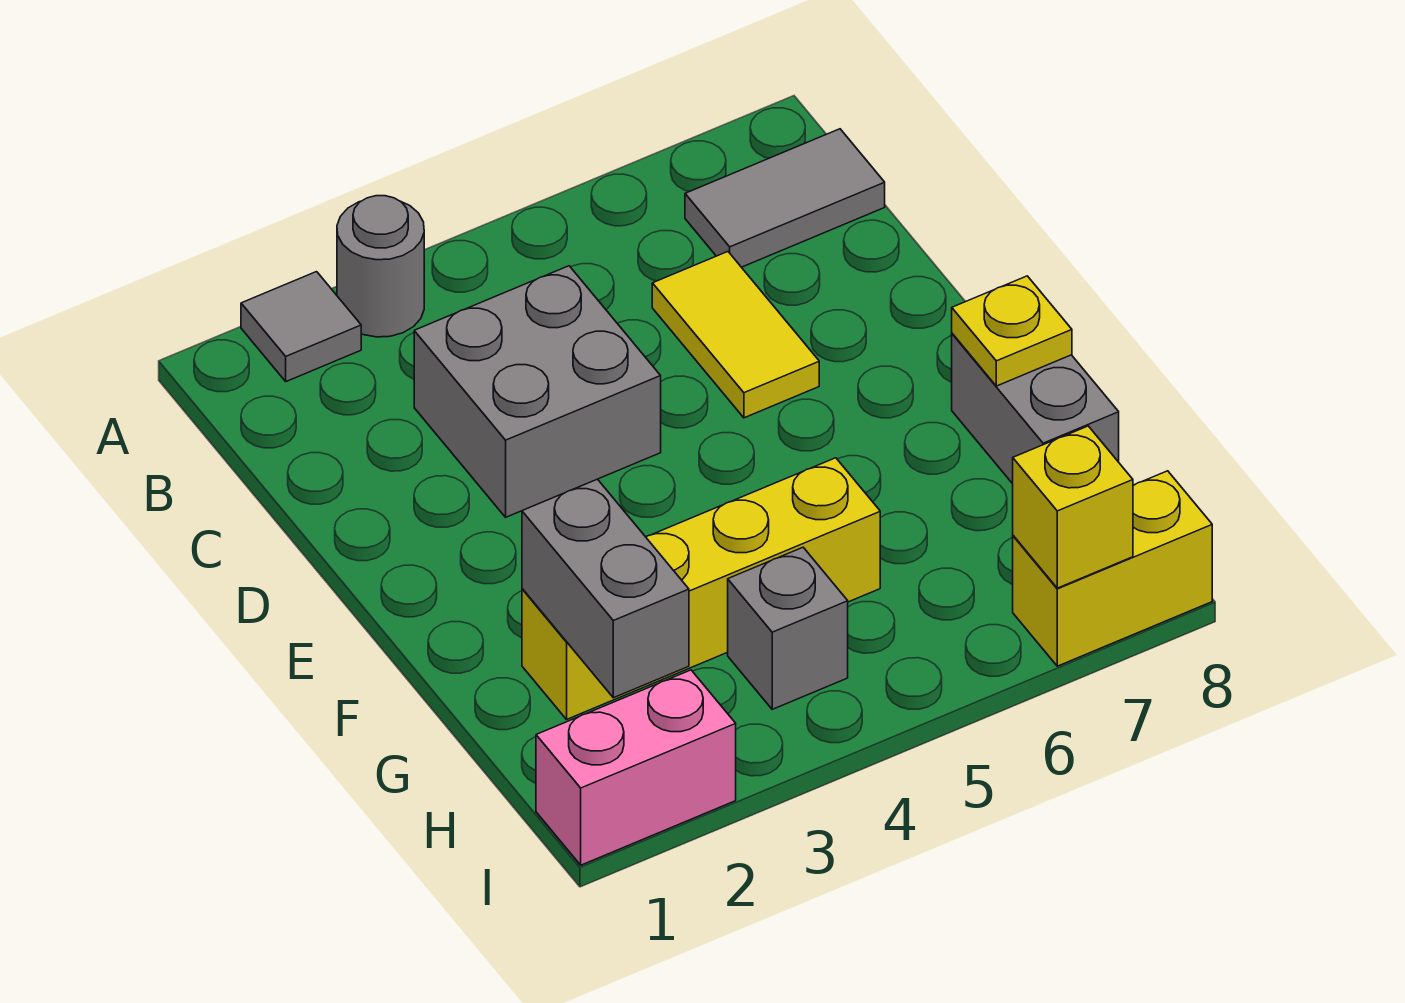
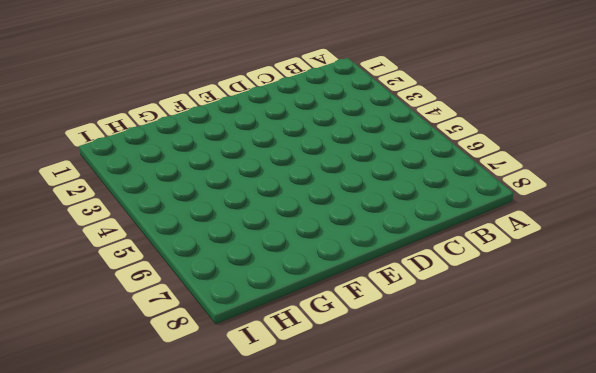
none -> grey 1x1 tile [241,272,361,381]
none -> grey 1x1 round brick [337,196,424,337]
none -> grey 1x2 tile [685,129,885,267]

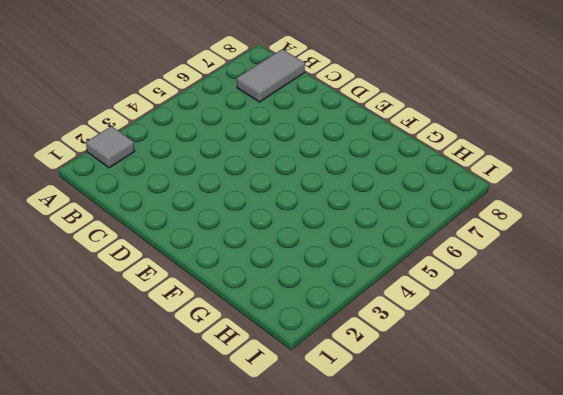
none -> grey 1x1 round brick [337,196,424,337]
none -> grey 2x2 brick [414,266,661,517]
none -> yellow 1x2 tile [652,252,819,418]

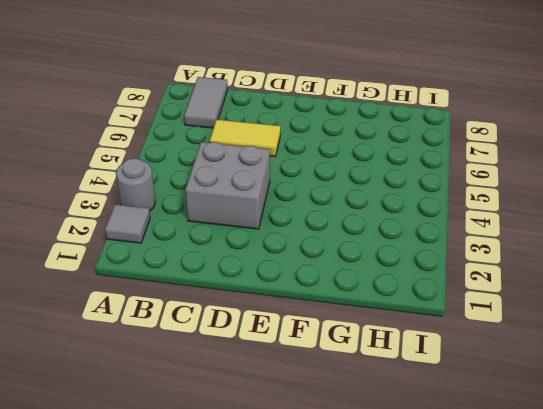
none -> grey 1x2 brick [952,334,1119,484]
none -> yellow 1x4 brick [522,458,880,719]
none -> grey 1x1 brick [728,547,848,709]

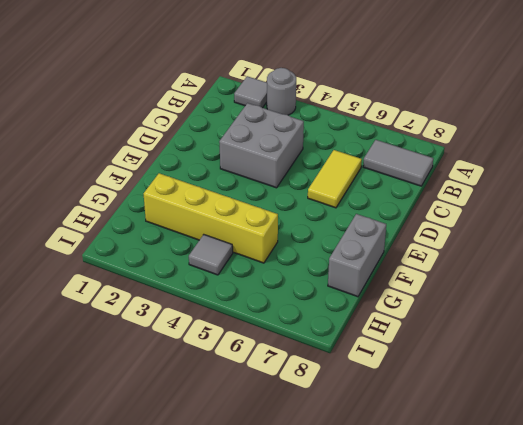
grey 1x1 tile [189,235,233,275] -> grey 1x1 brick [728,547,848,709]
none -> pink 1x2 brick [536,670,736,865]
none -> yellow 1x2 brick [1013,471,1212,666]
none -> yellow 1x1 plate [952,276,1072,386]

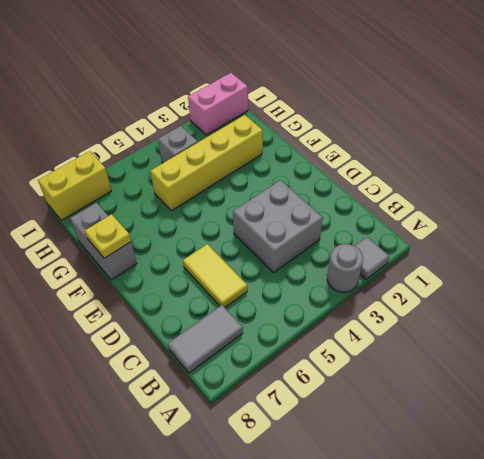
none -> grey 1x2 brick [522,479,689,698]
none -> yellow 1x1 brick [1013,426,1133,588]

